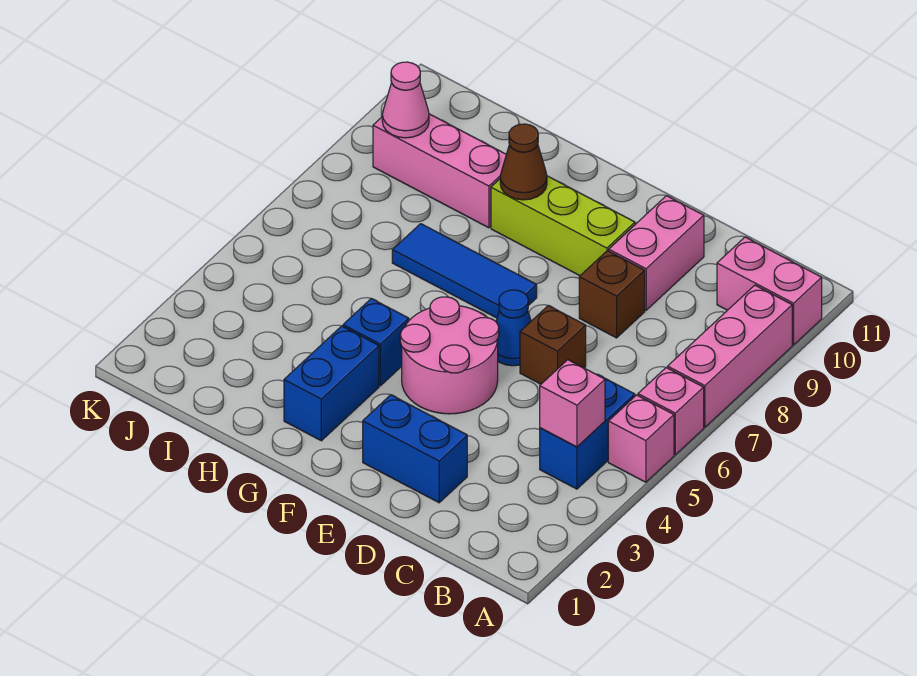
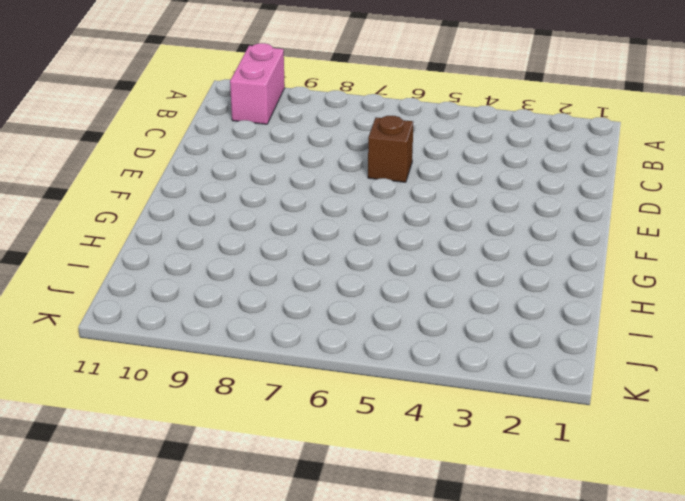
none -> pink 1x1 brick [608,395,674,482]
none -> pink 1x1 brick [638,368,704,455]
none -> pink 1x3 brick [668,285,792,427]

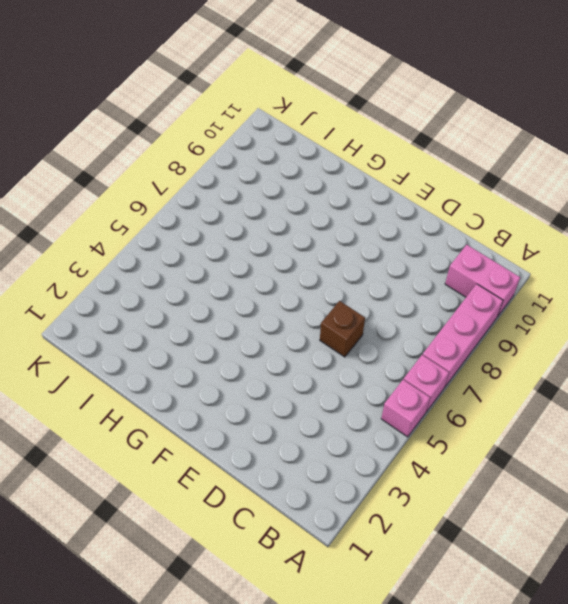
none -> blue 1x2 brick [540,374,635,489]
none -> blue 1x2 brick [363,395,467,503]
none -> brown 1x1 brick [579,251,645,338]

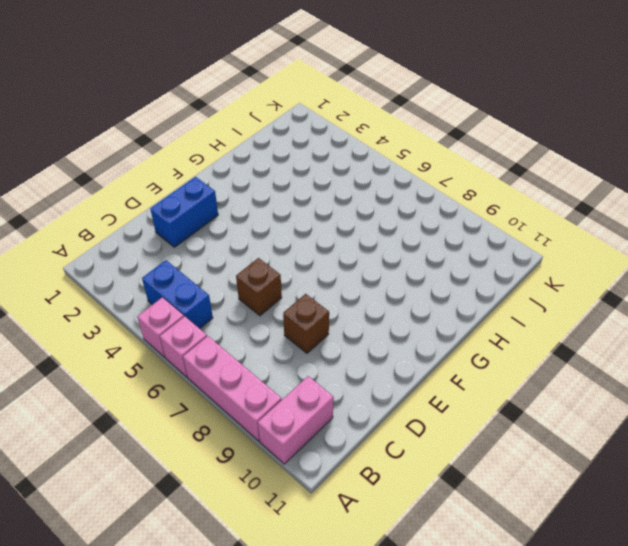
none -> pink 1x2 brick [609,196,704,310]
none -> pink 2x2 round brick [400,297,499,414]
none -> blue 1x1 cone [496,290,531,366]

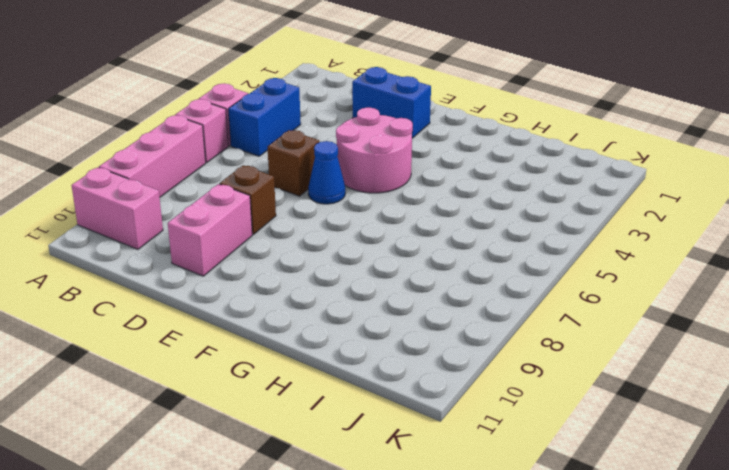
none -> lime 1x3 brick [491,176,635,276]
none -> blue 1x3 tile [392,224,537,318]
none -> blue 1x2 brick [284,326,379,441]

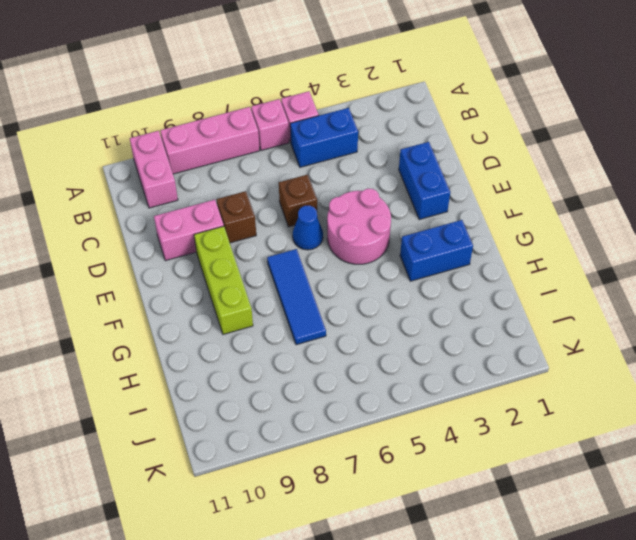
none -> blue 1x1 brick [343,299,409,386]
none -> pink 1x3 brick [373,114,506,228]
none -> pink 1x1 brick [540,360,605,447]

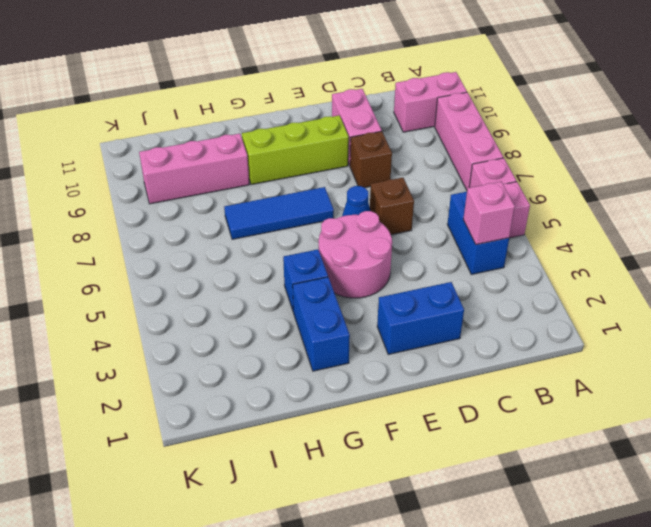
none -> brown 1x1 cone [500,124,547,200]
none -> pink 1x1 cone [382,62,429,138]

